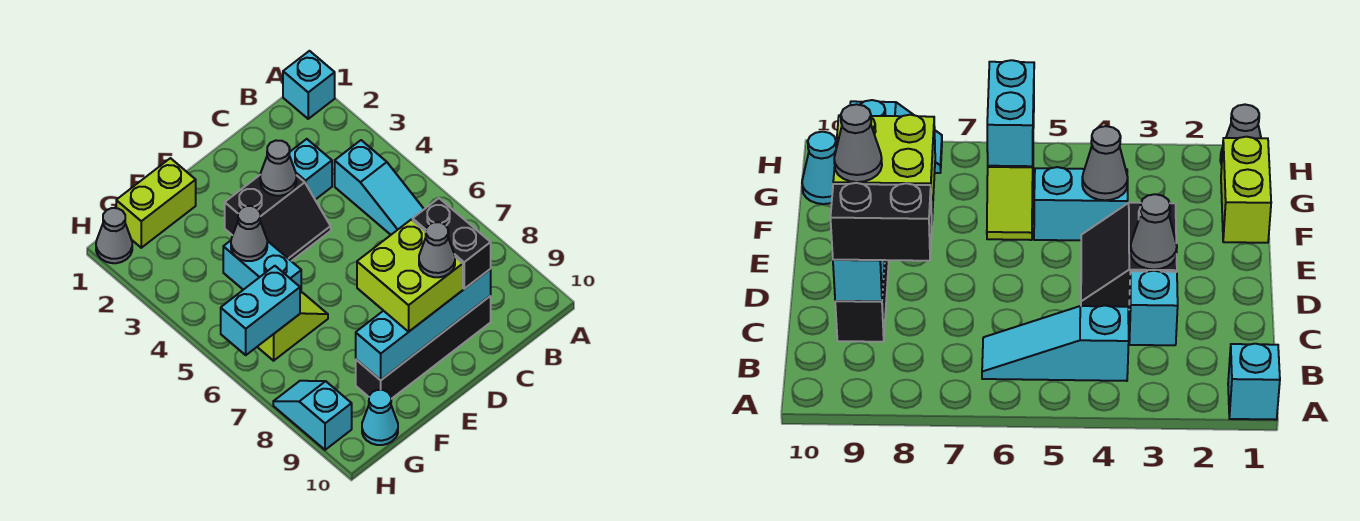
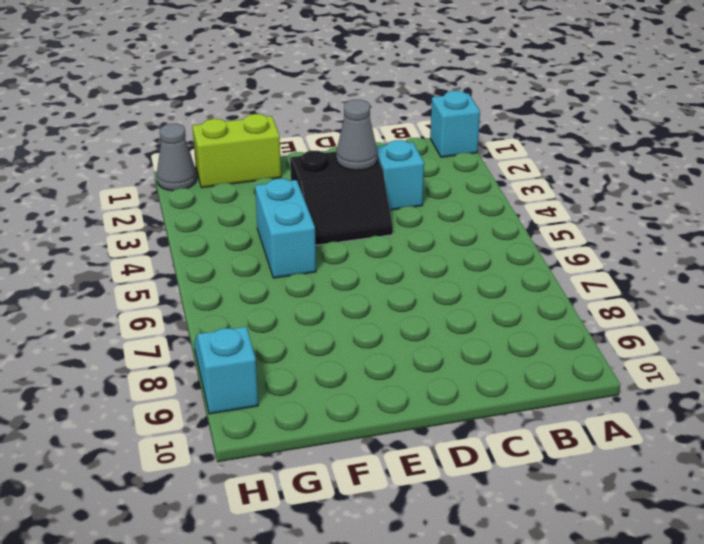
none -> cyan 1x3 slope [335,140,424,235]
none -> black 1x4 brick [356,296,491,399]
none -> lime 1x2 slope [257,293,328,361]

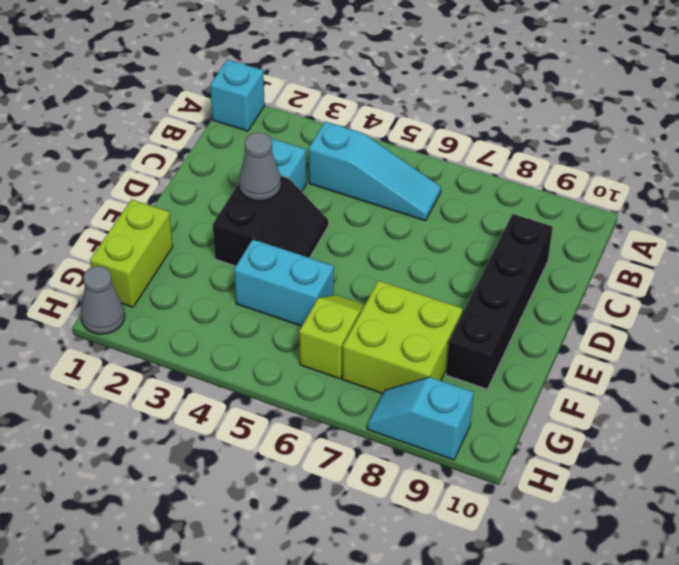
lime 2x2 brick [342,281,463,394] -> lime 2x2 brick moved to [357,220,463,332]
none -> cyan 1x1 cone [362,390,398,445]
none -> cyan 1x4 brick [356,269,491,380]
none -> grey 1x1 cone [231,206,267,261]

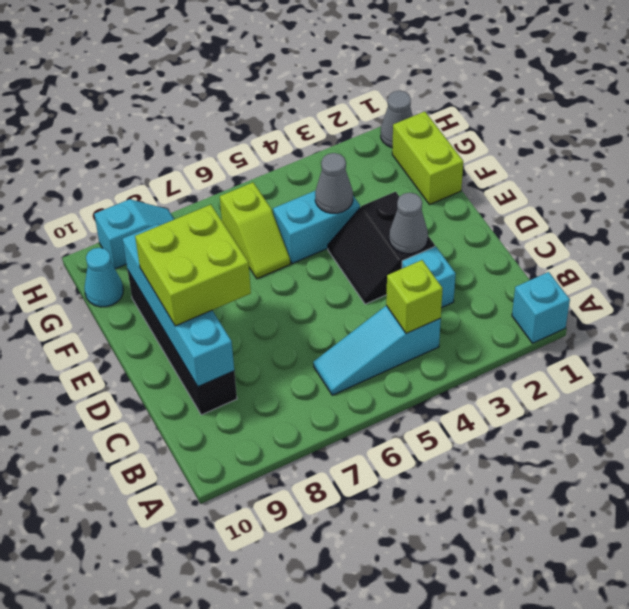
lime 1x1 brick [386,260,443,334] -> none
none -> cyan 1x2 brick [221,266,300,355]
none -> black 1x2 brick [413,198,491,289]
none -> grey 1x1 cone [419,222,455,277]

